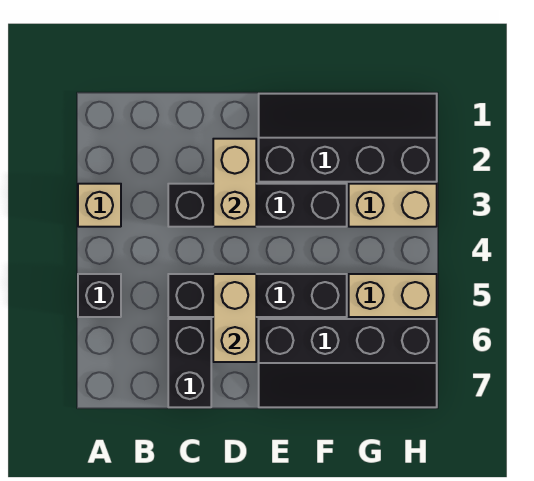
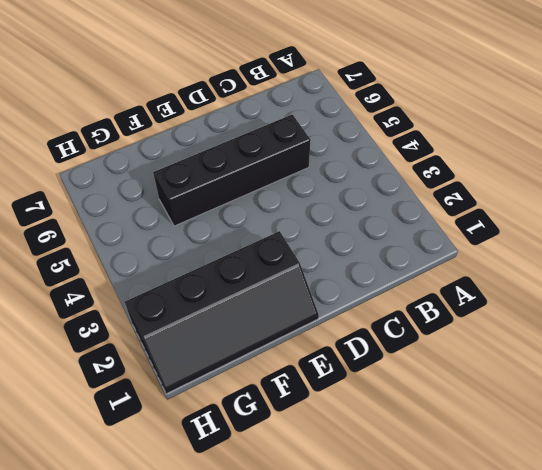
none -> tan 1x1 brick [78,184,121,227]
none -> black 1x1 brick [78,274,121,317]

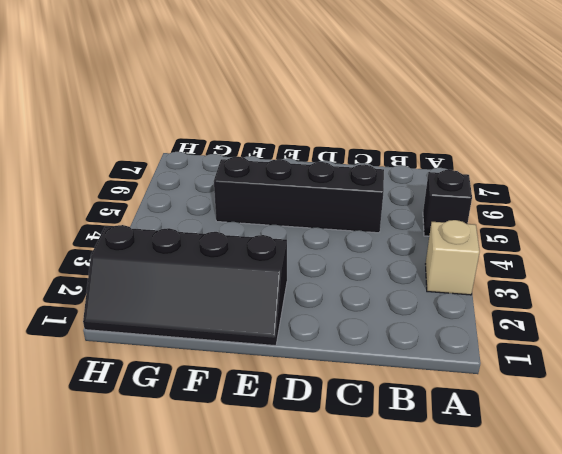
none -> black 1x4 brick [168,184,347,227]
none -> black 1x2 brick [168,319,211,407]

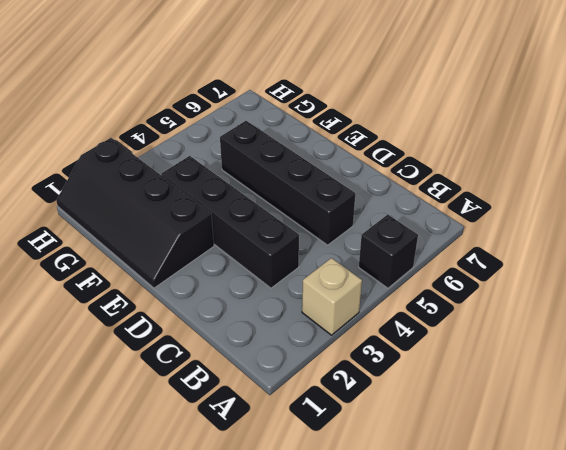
none -> black 1x2 brick [168,319,211,407]
none -> black 2x4 slope [259,319,437,407]

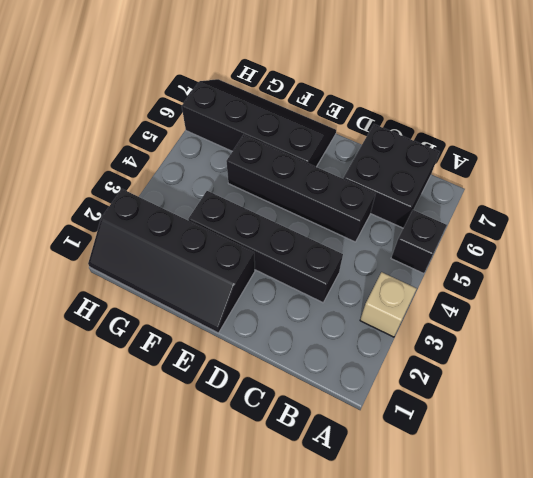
black 2x2 brick [343,124,439,228] -> black 1x2 brick [168,319,211,407]
none -> tan 1x2 brick [349,184,437,227]
none -> tan 1x2 brick [349,274,437,317]

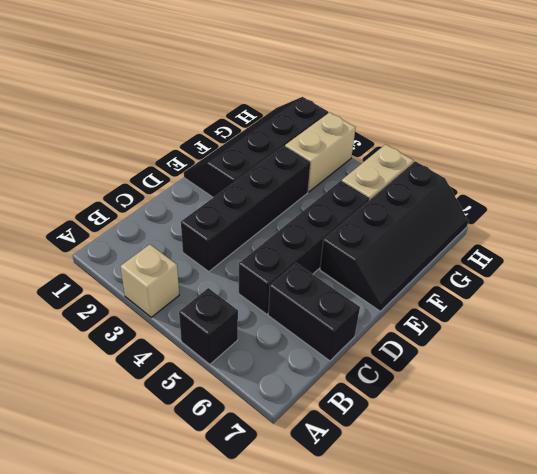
none -> tan 1x2 brick [213,139,256,227]
none -> tan 1x2 brick [213,274,256,362]

